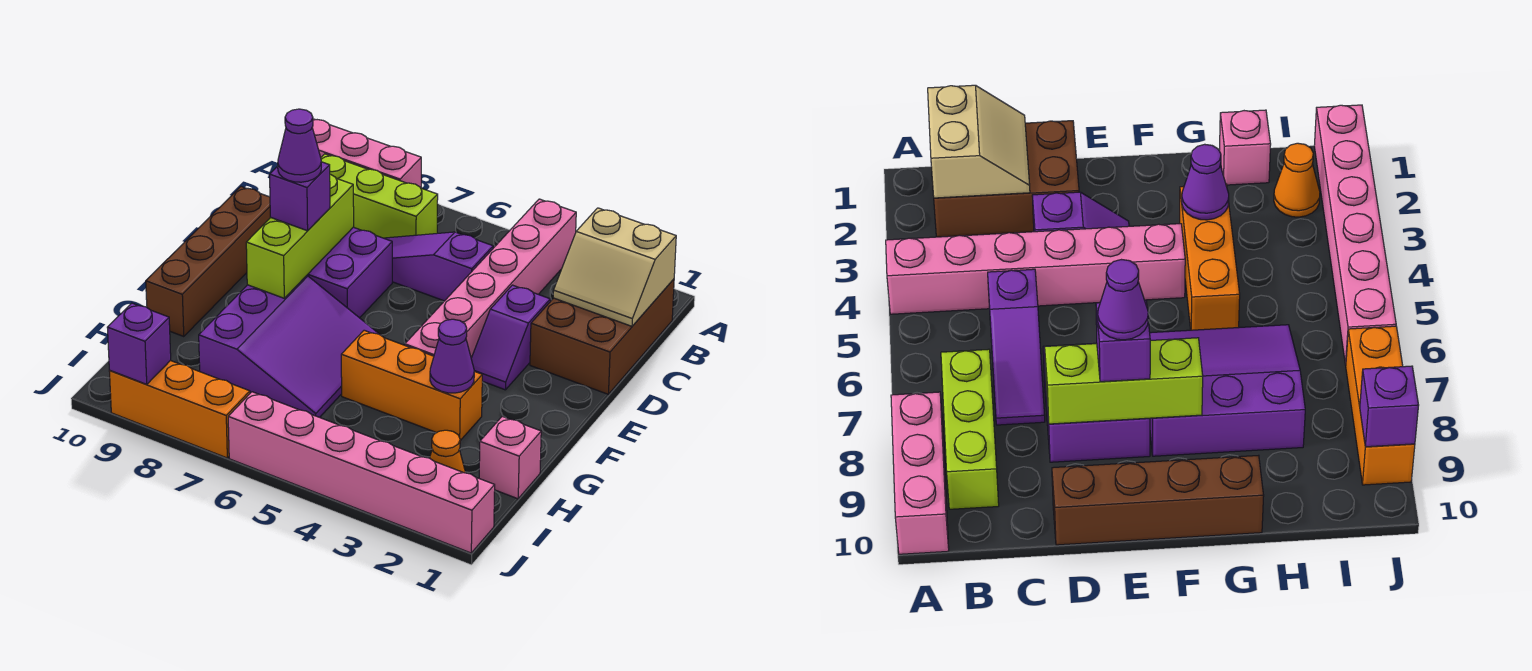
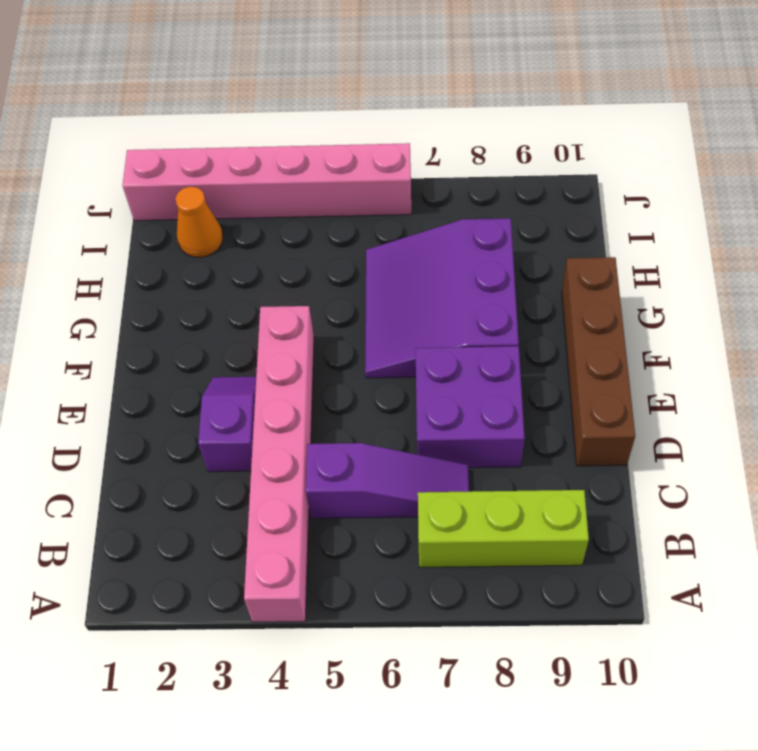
none -> pink 1x3 brick [312,119,421,188]
none -> brown 2x3 brick [530,279,674,394]
none -> orange 1x3 brick [341,330,482,441]

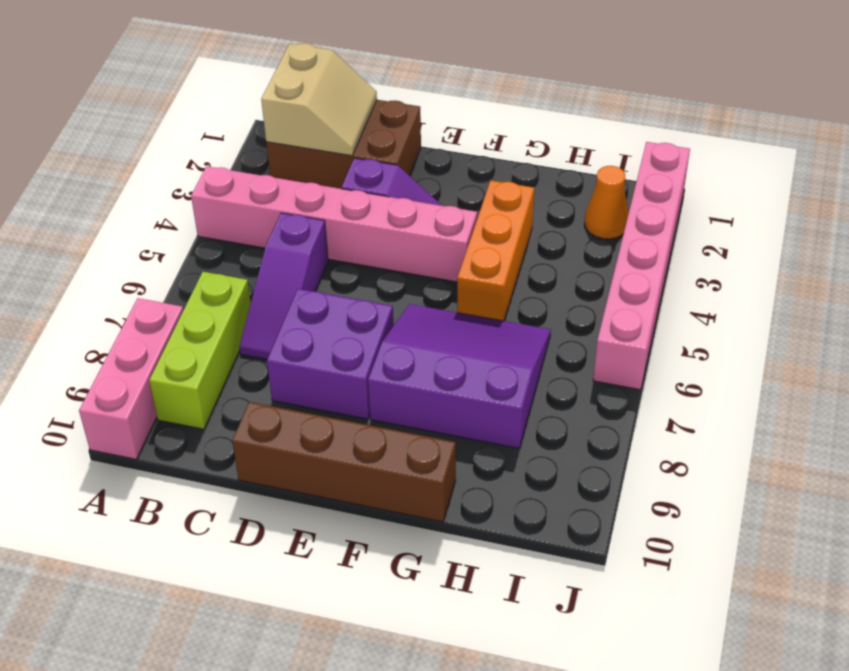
none -> pink 1x1 brick [479,416,541,499]
none -> orange 1x3 brick [109,361,250,458]
none -> lime 1x3 brick [246,174,354,298]

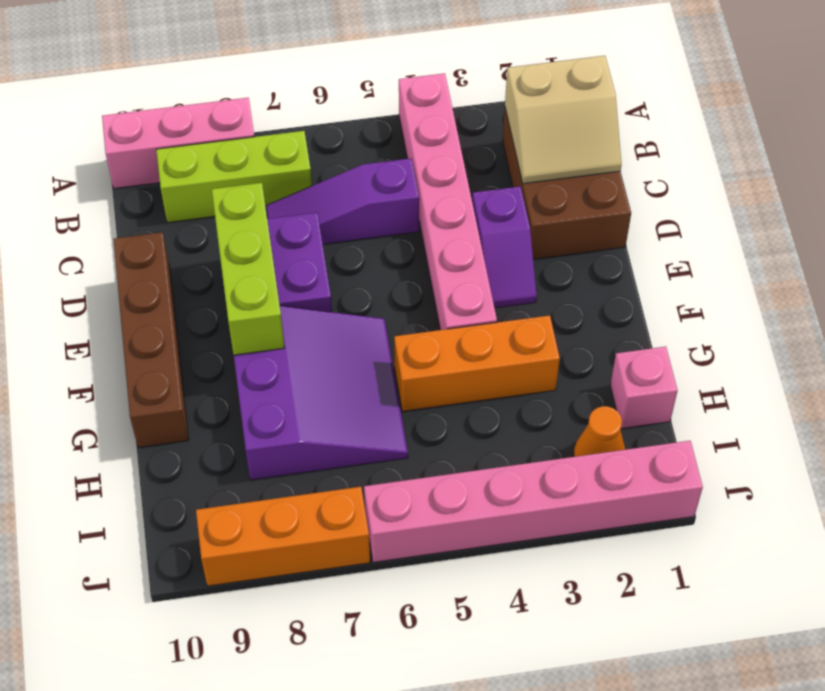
none -> purple 1x1 cone [430,319,474,393]
none -> purple 1x1 brick [107,303,171,384]
none -> purple 1x1 brick [270,162,330,231]

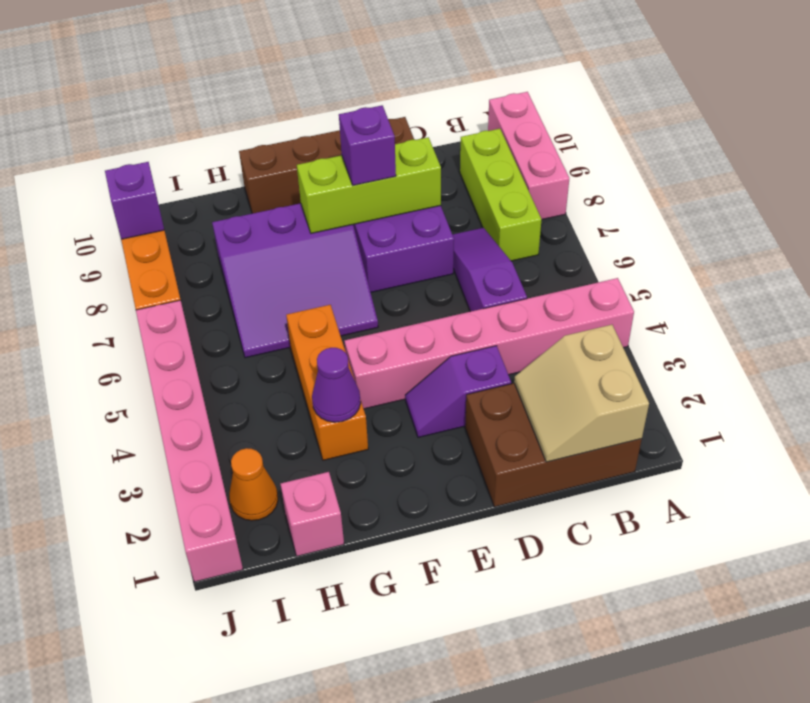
none -> purple 1x1 cone [278,109,321,182]

